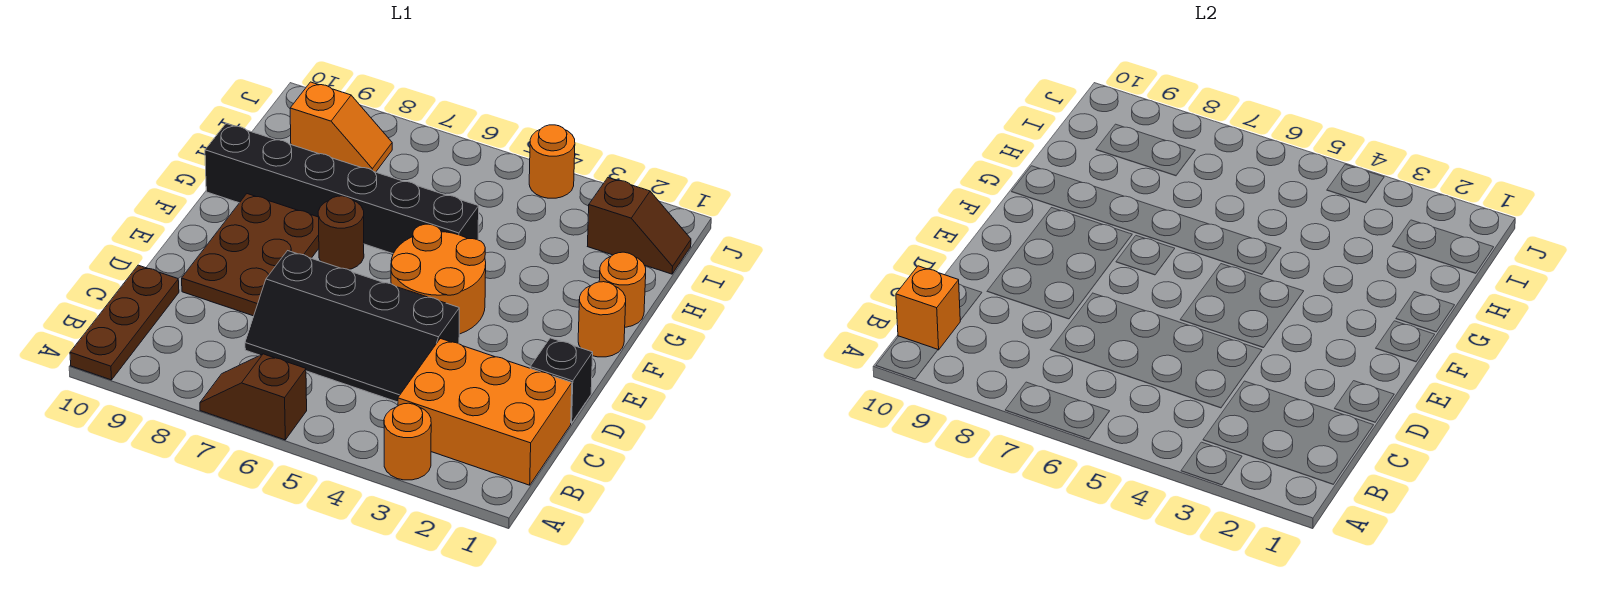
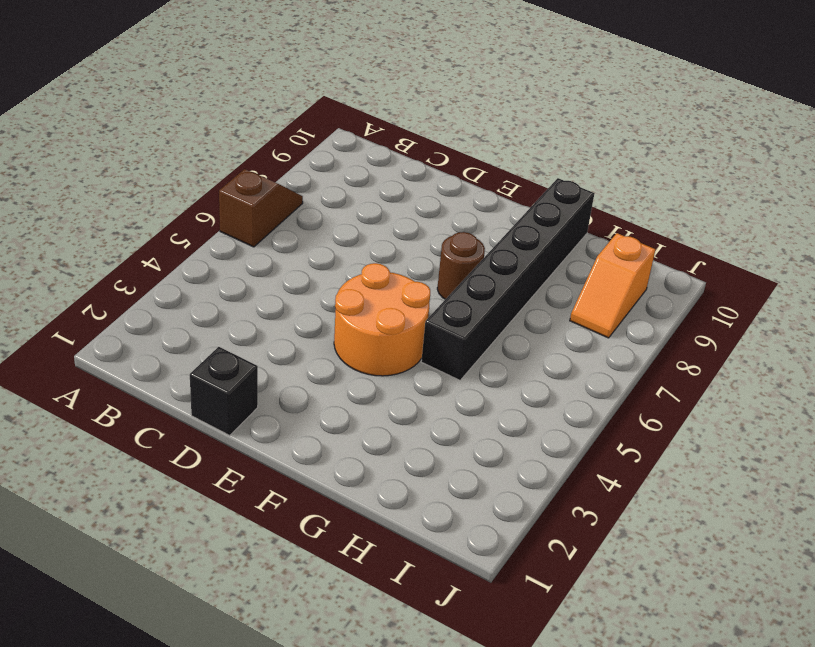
none -> orange 1x1 round brick [384,403,431,480]
none -> brown 1x3 plate [70,265,179,380]
none -> orange 2x3 brick [398,338,572,485]

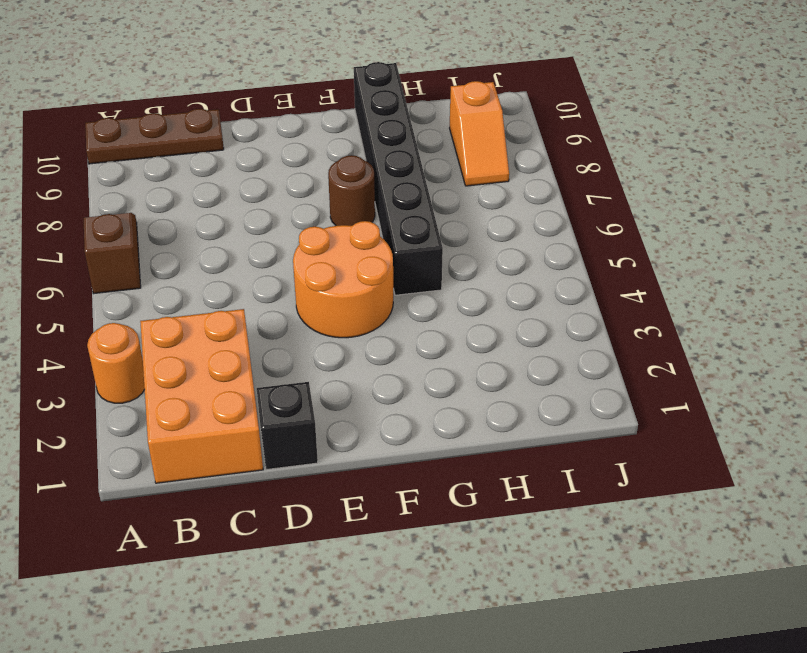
none -> black 2x4 slope [245,251,459,402]
none -> brown 2x3 plate [182,194,319,316]
none -> orange 1x1 round brick [578,282,626,357]

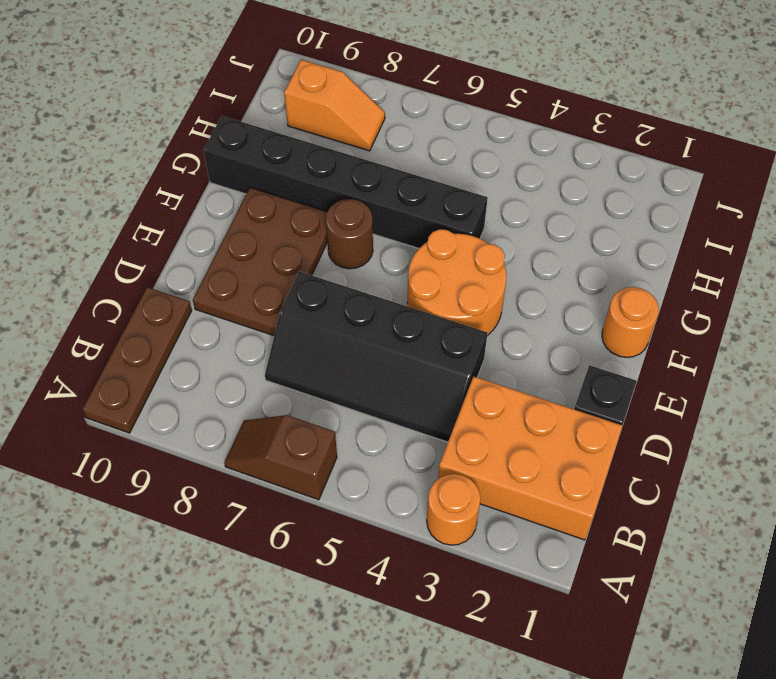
none -> orange 1x1 round brick [599,252,646,327]
none -> brown 1x2 slope [588,178,691,274]
none -> orange 1x1 round brick [529,125,575,198]

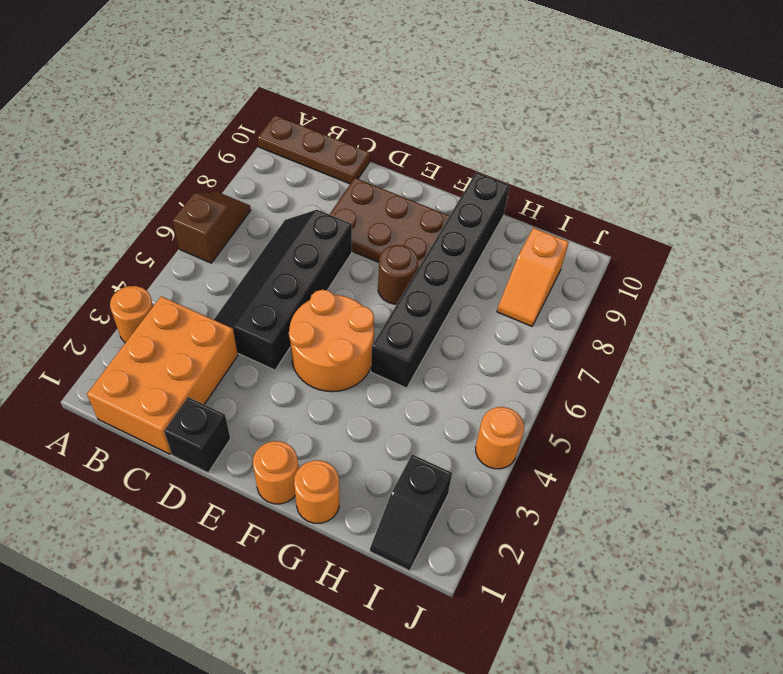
black 1x2 slope [370,454,452,571] -> brown 1x2 slope [588,178,691,274]
none -> orange 1x1 brick [896,266,960,350]

